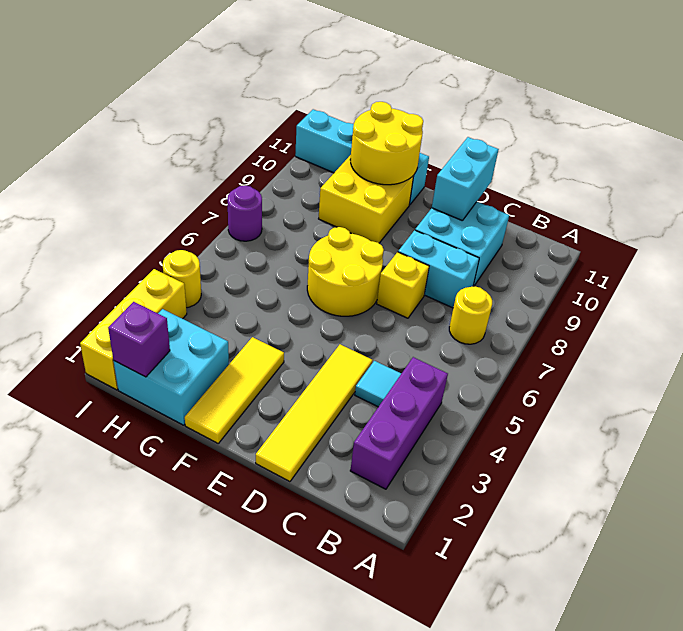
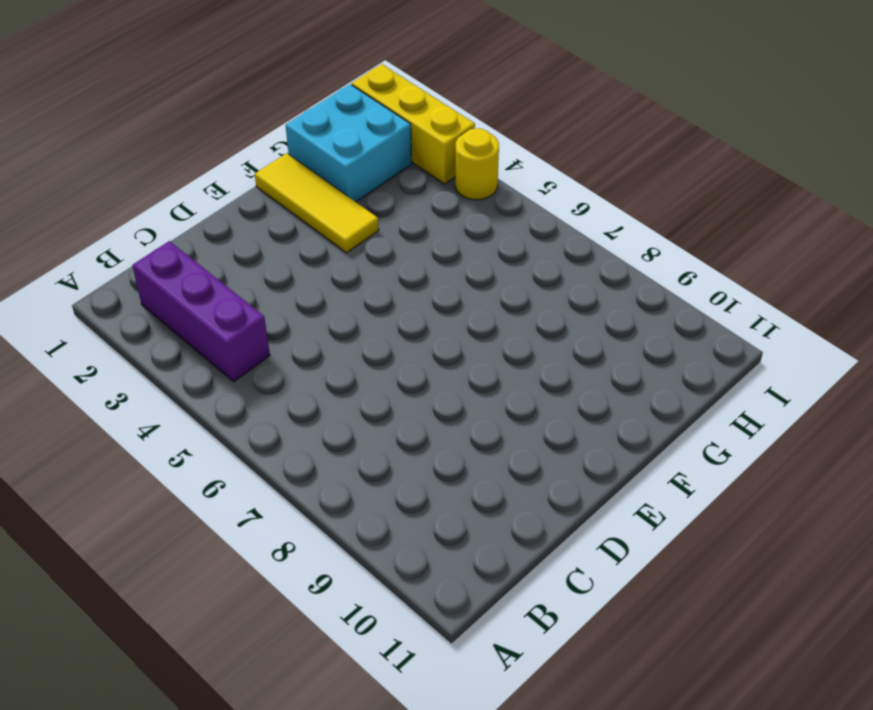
none -> yellow 1x1 round brick [449,286,492,344]
none -> cyan 1x1 tile [355,361,401,407]
none -> cyan 1x2 brick [398,230,479,308]

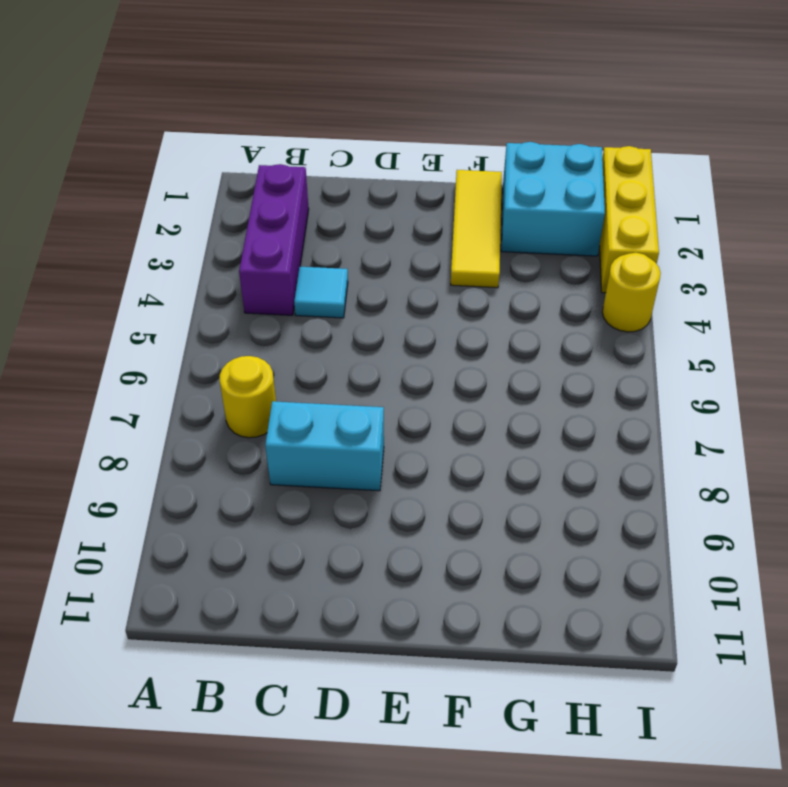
none -> cyan 2x2 brick [415,202,509,286]
none -> yellow 1x4 tile [256,344,372,482]
none -> yellow 1x1 brick [377,252,429,318]

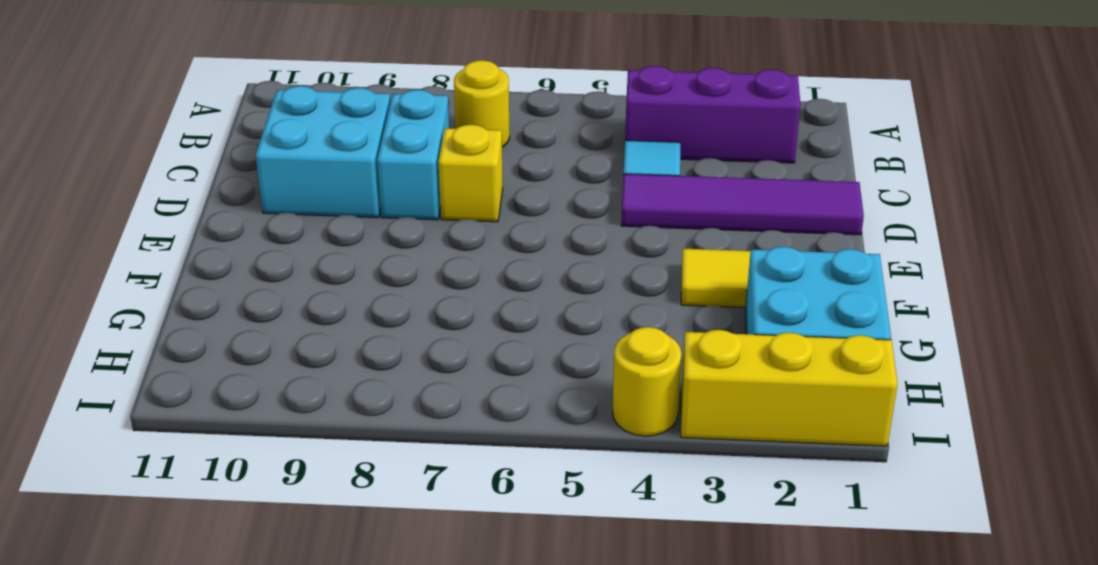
purple 1x4 tile [621,174,864,235] -> yellow 1x4 tile [256,344,372,482]
none -> yellow 2x2 round brick [307,227,384,316]
none -> yellow 2x2 brick [319,155,414,243]
none -> cyan 1x4 brick [295,109,429,205]

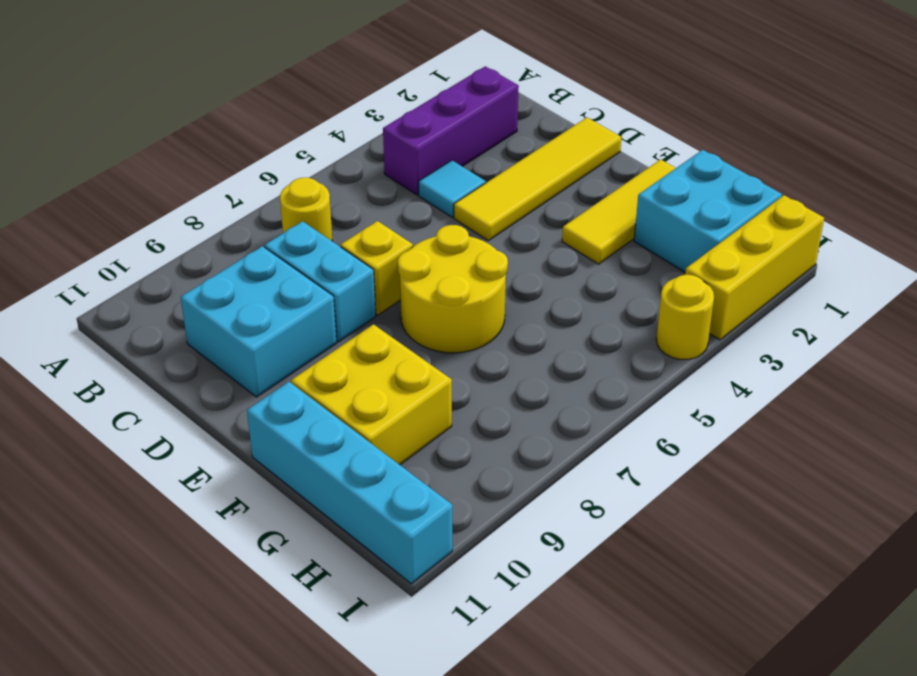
none -> purple 1x1 round brick [227,185,262,241]
none -> cyan 1x2 brick [432,137,499,221]
none -> yellow 2x2 round brick [350,102,423,185]

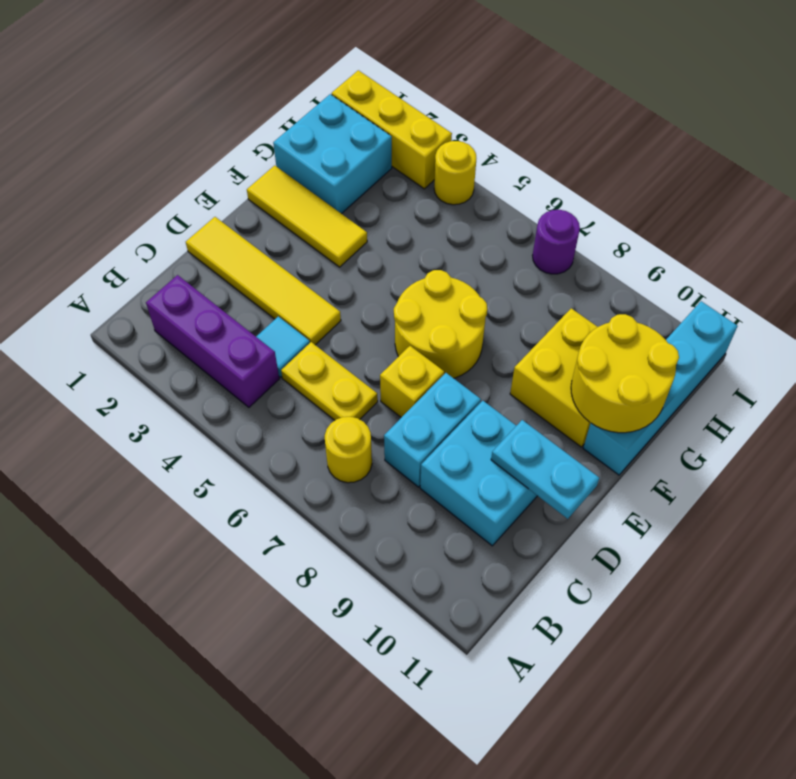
yellow 1x2 plate [281,342,378,420] -> none
cyan 1x2 plate [491,420,599,519] -> cyan 1x2 brick [432,137,499,221]
none -> purple 1x1 brick [108,302,170,377]

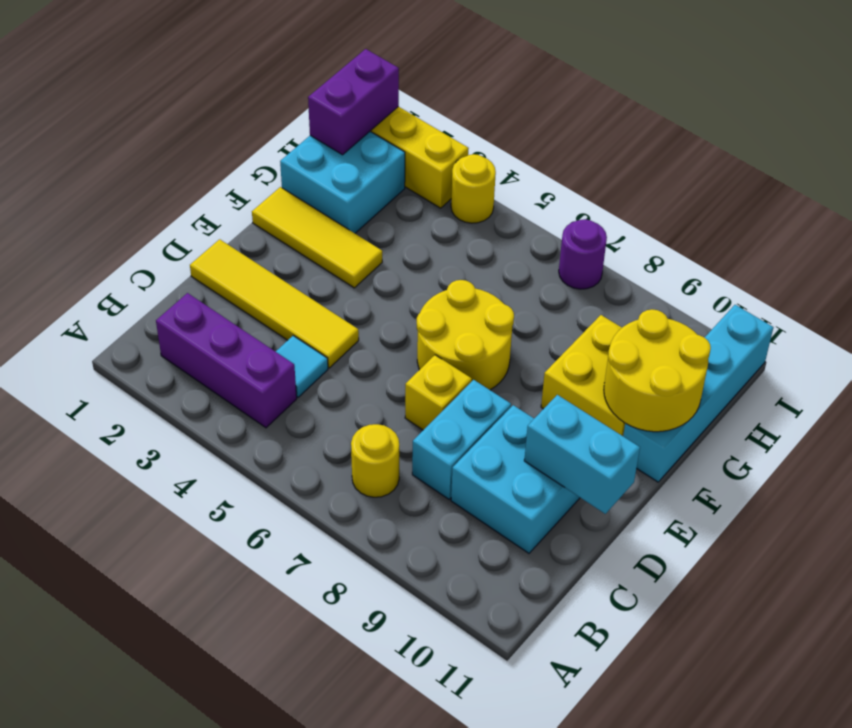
purple 1x2 brick [308,49,399,155] -> purple 1x1 brick [108,302,170,377]

